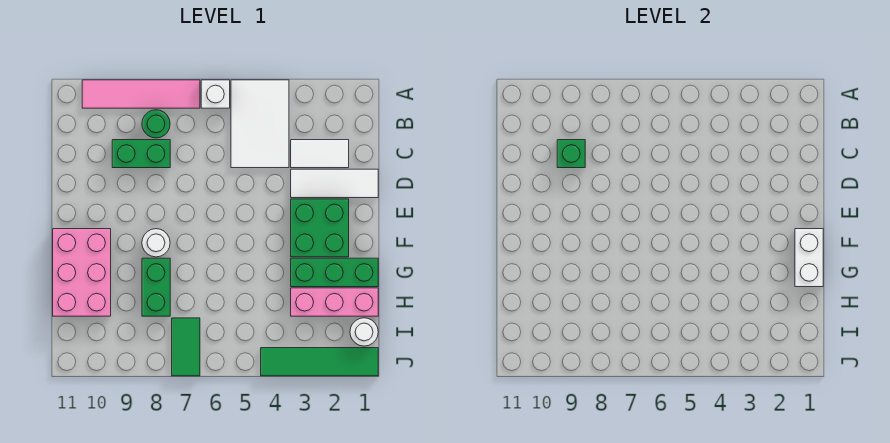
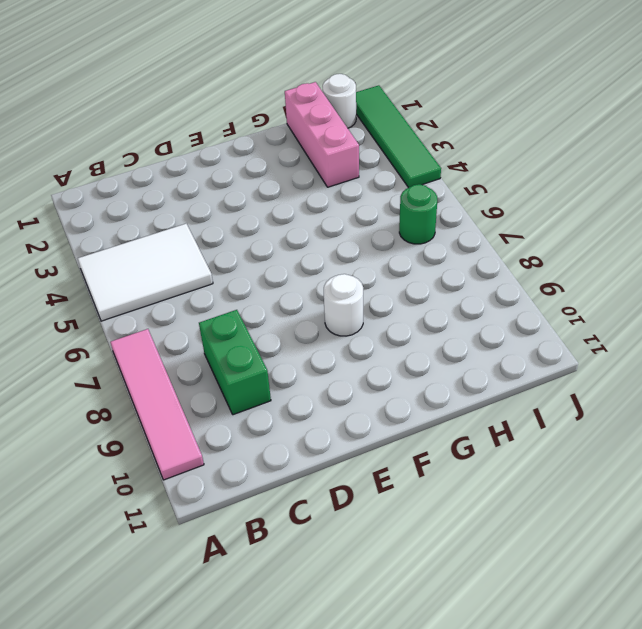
green 1x1 round brick [399,184,437,244] -> green 1x1 round brick moved to [142,110,170,138]
none -> white 1x1 brick [201,80,230,108]
none -> white 1x2 tile [291,140,349,168]
none -> white 1x3 tile [291,169,378,198]

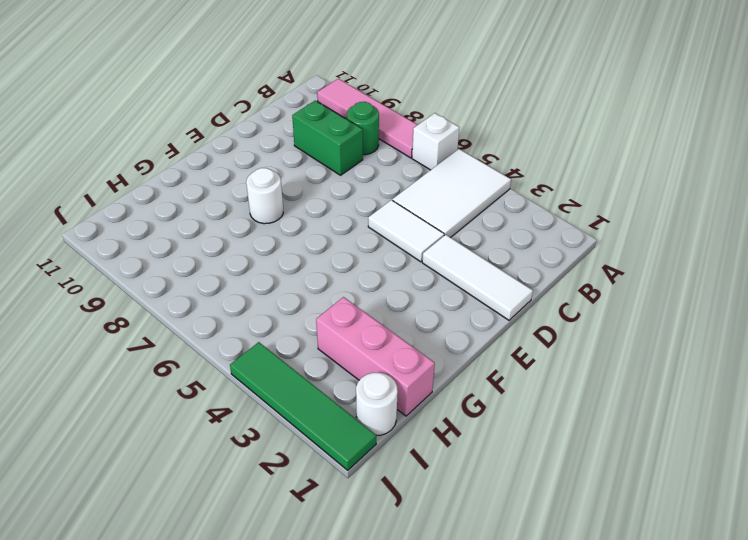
white 1x2 tile [368,200,444,262] -> white 1x2 tile moved to [291,140,349,168]
none -> green 2x2 brick [291,199,349,257]
none -> pink 2x3 brick [53,229,111,316]
none -> green 1x3 brick [291,258,378,287]

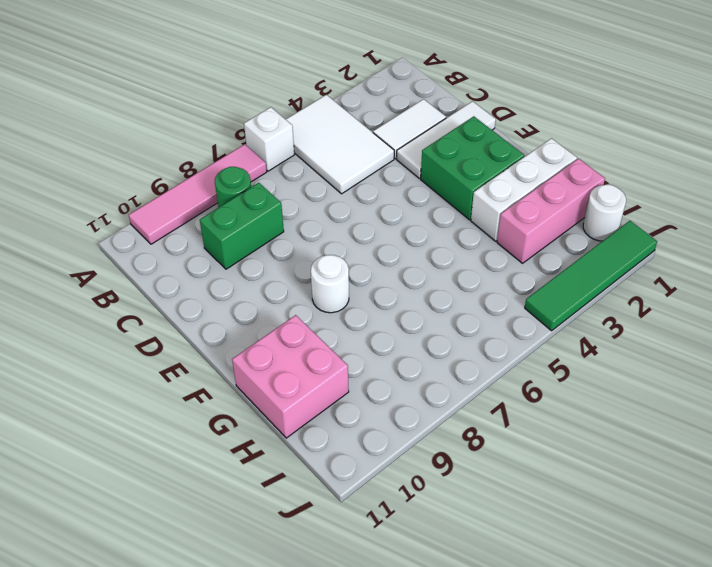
white 1x3 brick [471,138,577,241] -> green 1x3 brick [291,258,378,287]
pink 2x2 brick [232,315,349,438] -> pink 2x3 brick [53,229,111,316]
none -> green 1x2 brick [142,258,170,316]
none -> green 1x2 tile [172,318,200,376]
none -> green 1x1 brick [557,140,585,168]

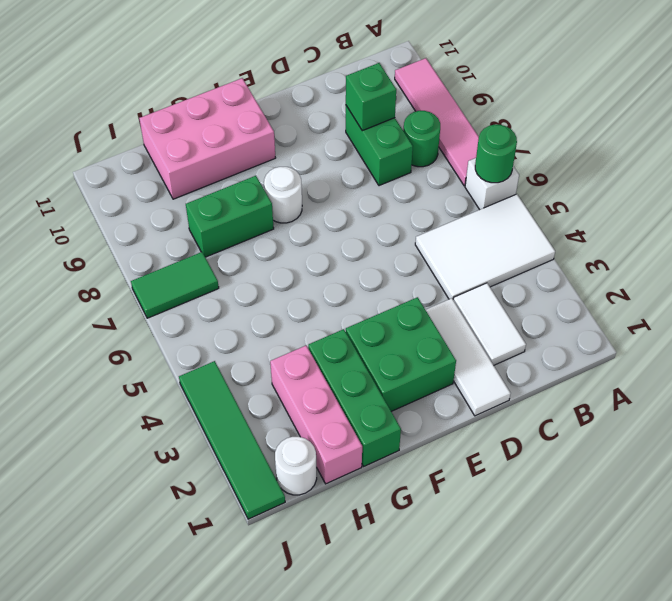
green 1x1 round brick [475,125,517,183] -> none
none -> white 1x2 brick [795,229,823,287]

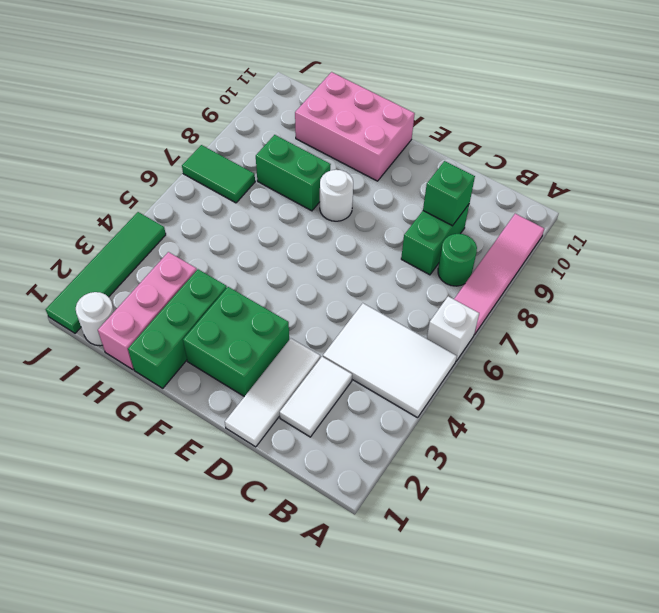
none -> white 1x2 brick [795,229,823,287]

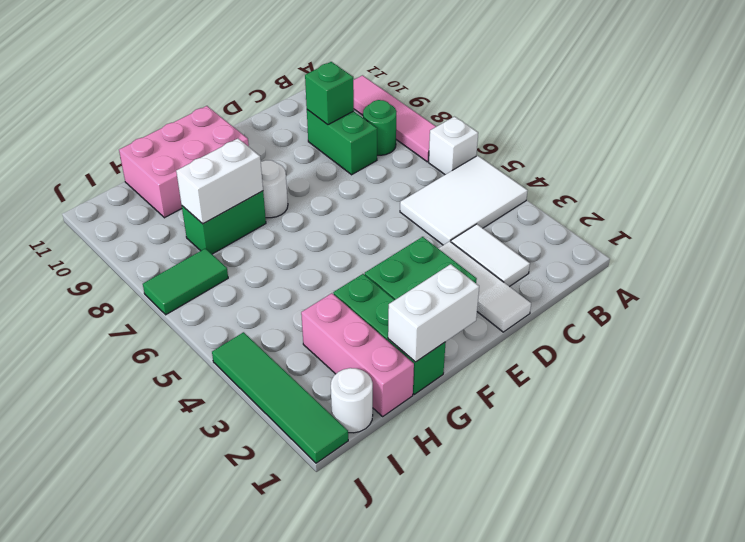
white 1x2 brick [176,139,263,224] -> none

